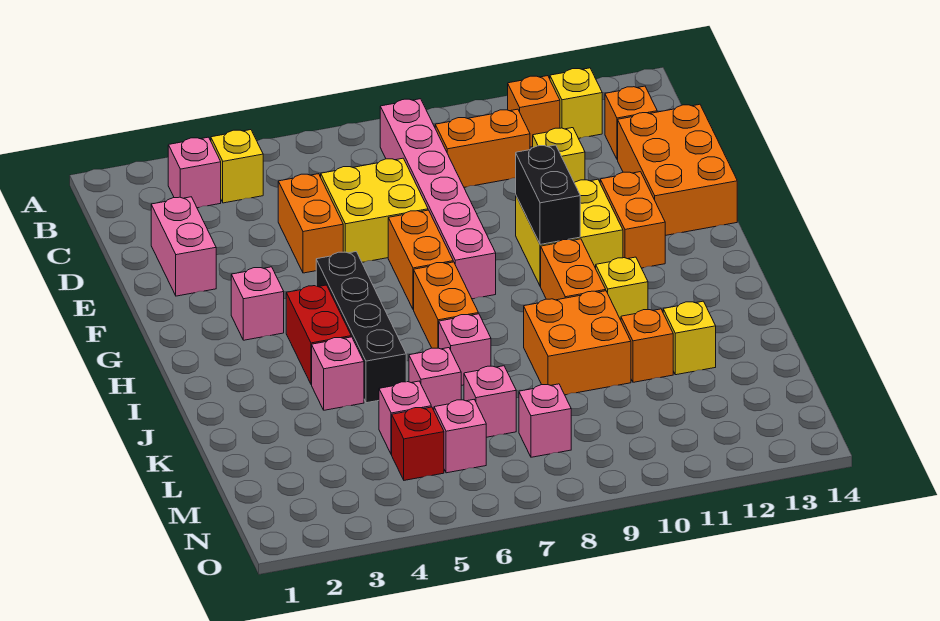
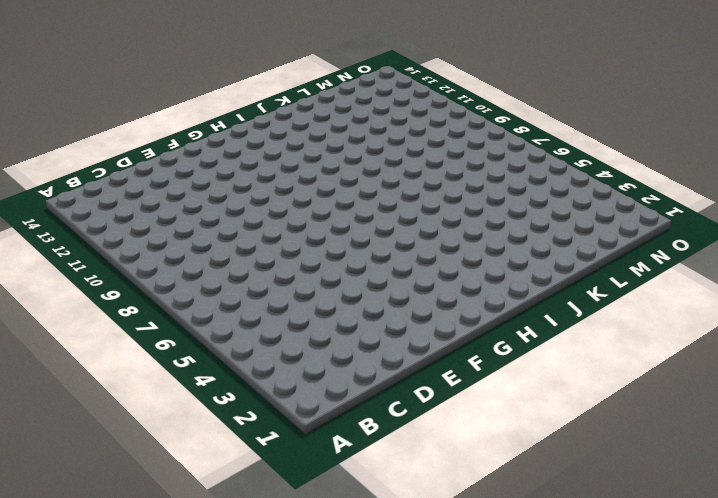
none -> pink 1x1 brick [168,137,221,208]
none -> yellow 1x1 brick [211,130,263,203]
none -> pink 1x6 brick [380,99,496,299]
none -> orange 1x1 brick [508,76,560,147]

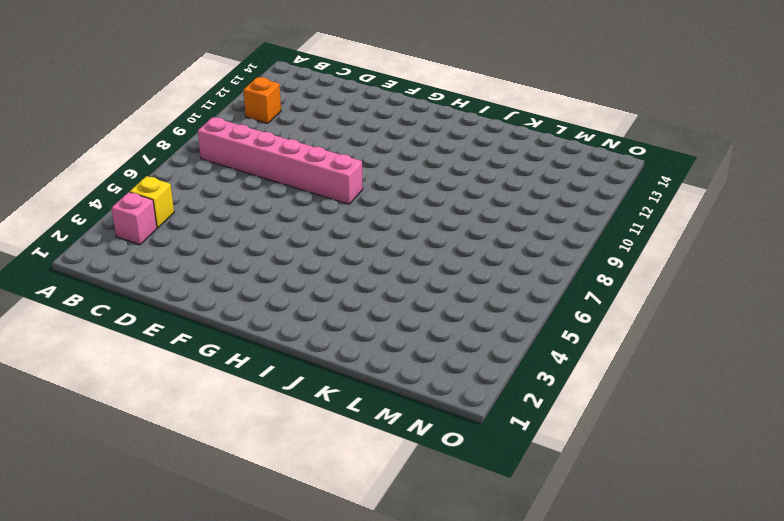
none -> yellow 1x1 brick [550,68,602,138]
none -> orange 1x2 brick [435,109,530,187]
none -> orange 1x1 brick [605,86,657,160]
none -> pink 1x2 brick [151,197,216,296]

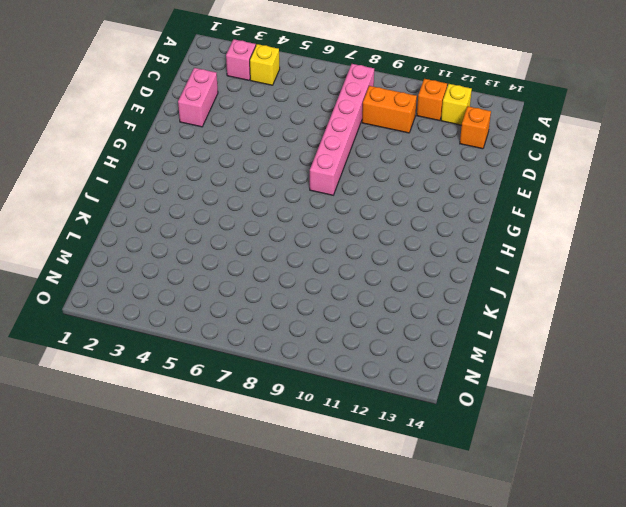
none -> orange 1x2 brick [278,174,343,273]
none -> yellow 2x2 brick [321,158,428,262]
none -> yellow 1x1 brick [533,128,585,182]
none -> orange 2x3 brick [618,104,737,236]

